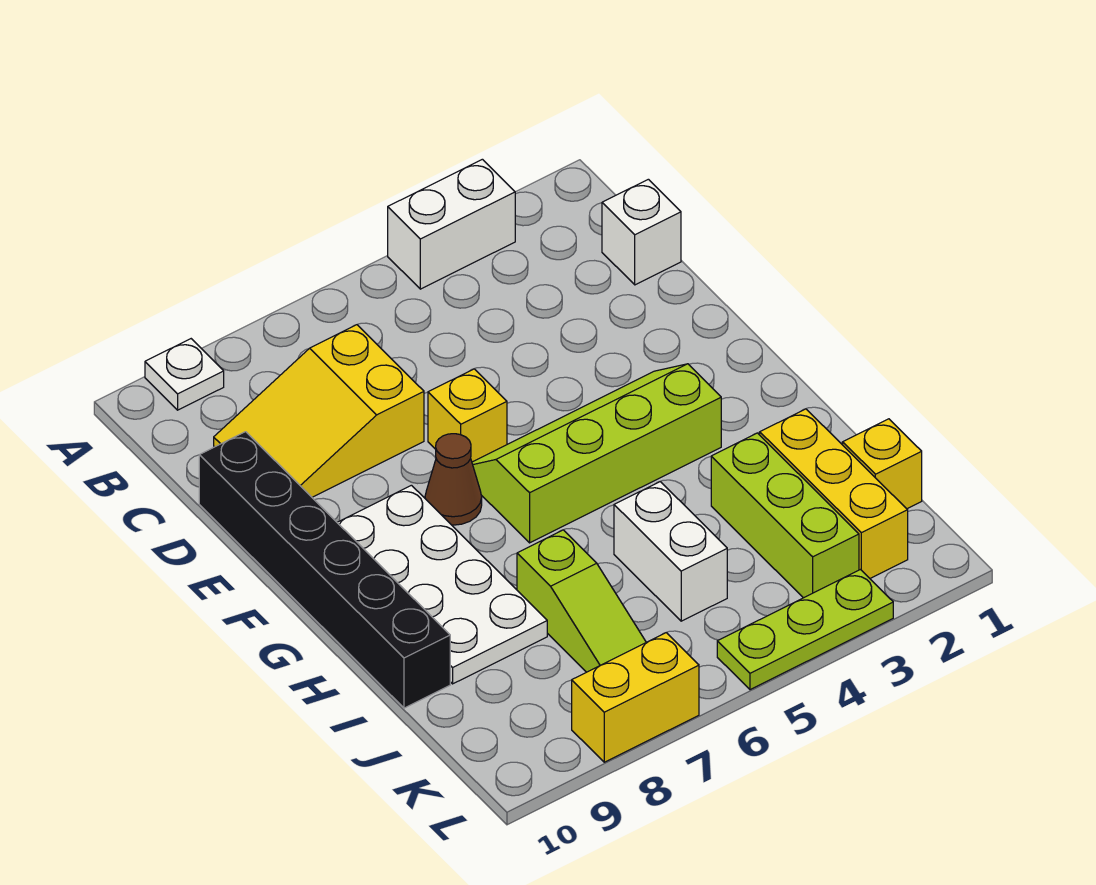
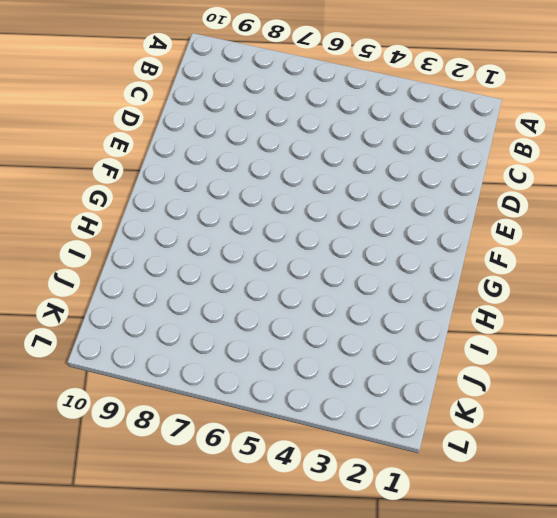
none -> white 1x2 brick [388,159,515,289]
none -> white 1x1 plate [145,339,224,410]
none -> white 1x1 brick [602,179,681,285]

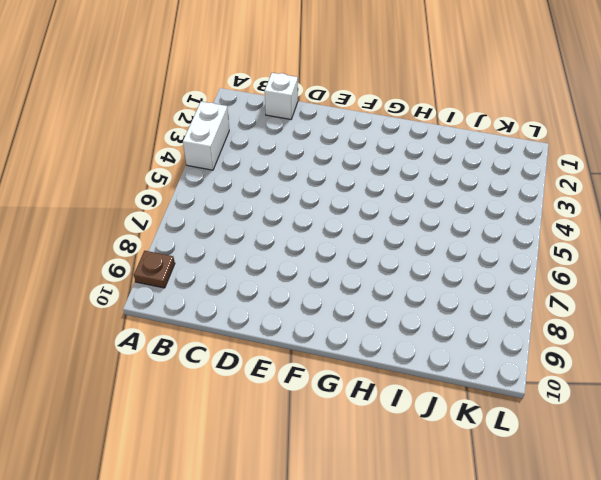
brown 1x1 plate [134,251,175,288] -> white 1x1 plate [145,339,224,410]
none -> yellow 2x3 slope [214,325,424,497]
none -> black 1x6 brick [199,432,450,708]
none -> yellow 1x1 brick [428,369,507,462]

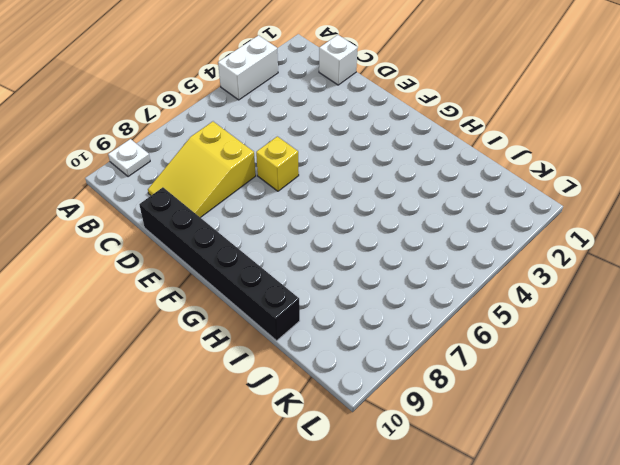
none -> lime 2x4 slope [472,364,721,543]
none -> brown 1x1 cone [425,434,482,525]
none -> white 2x4 plate [337,485,547,684]

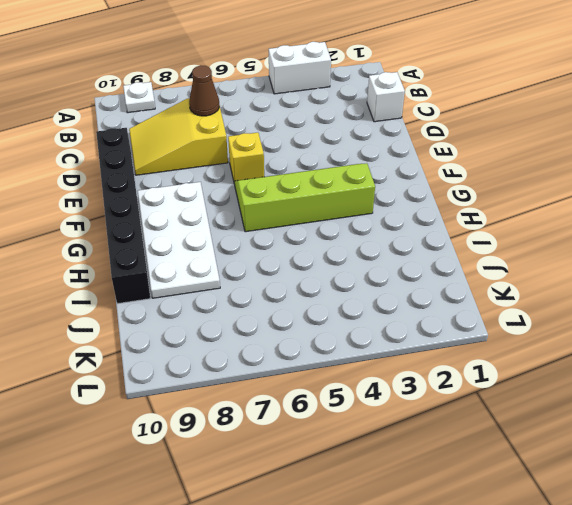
brown 1x1 cone [189,65,219,116] -> brown 1x1 cone moved to [425,434,482,525]
none -> yellow 1x3 brick [760,409,908,578]
none -> lime 1x3 brick [711,433,859,598]
none -> white 1x2 brick [614,482,727,621]

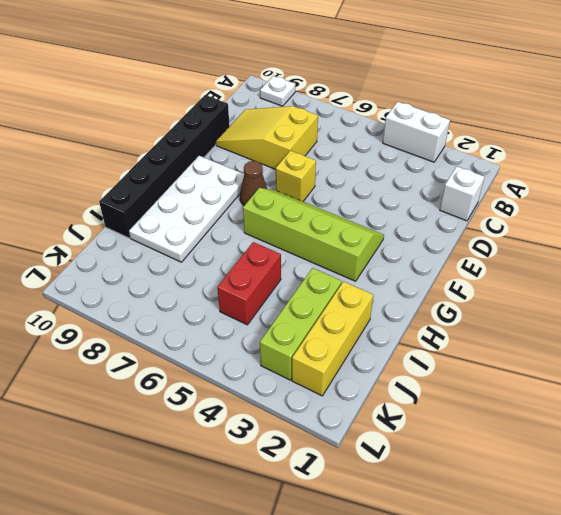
red 1x2 brick [217,242,281,325] -> white 1x2 brick [614,482,727,621]
none -> lime 1x3 slope [517,530,646,672]
none -> yellow 1x1 brick [843,419,922,509]
none -> lime 1x3 plate [717,570,893,690]

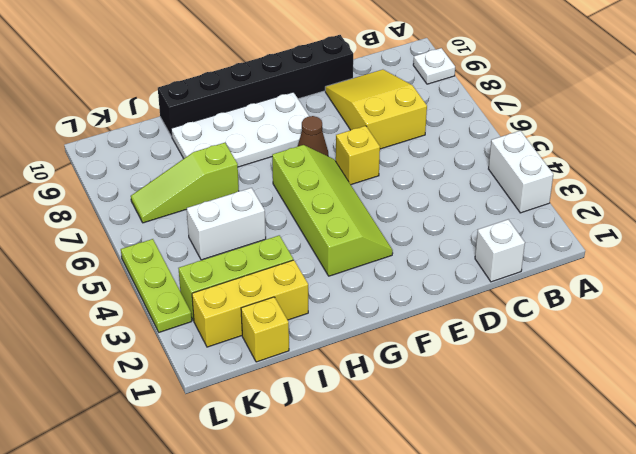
none -> yellow 1x2 brick [572,633,699,762]

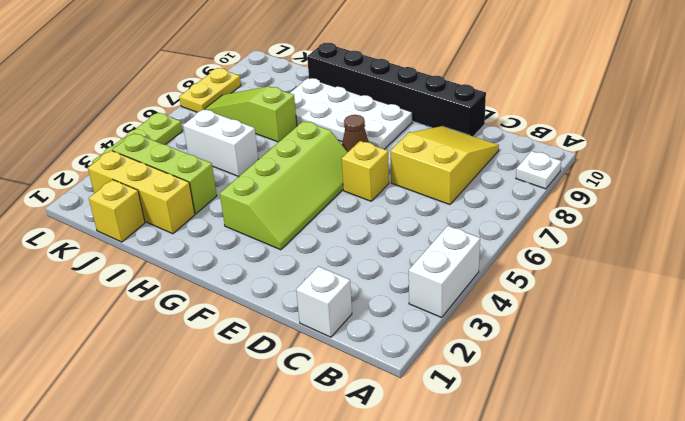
yellow 1x2 plate [179,68,241,112] -> yellow 1x2 brick [572,633,699,762]

